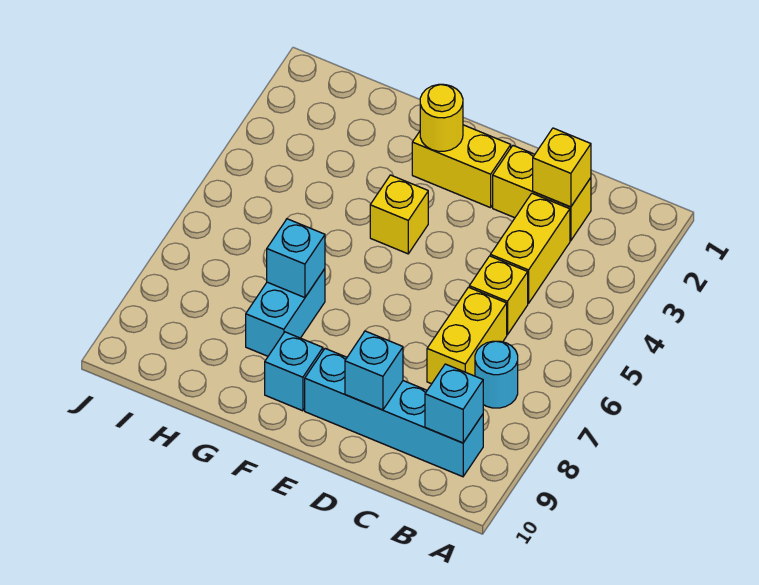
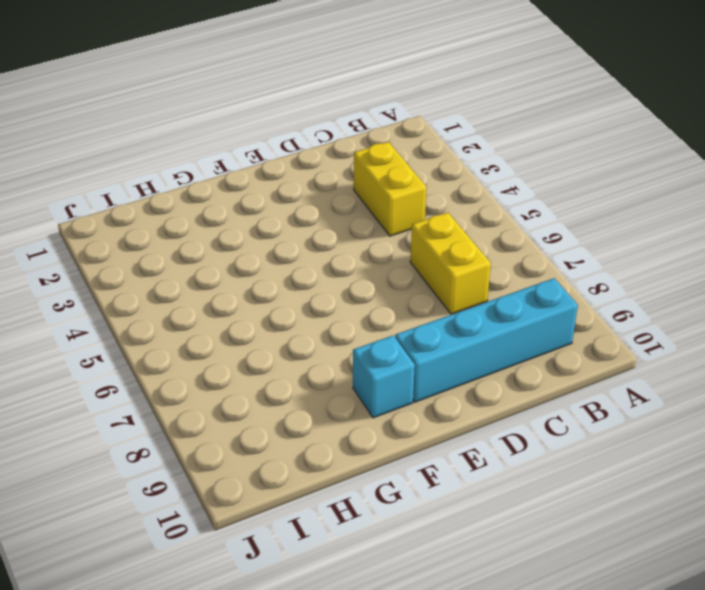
none -> cyan 1x1 round brick [475,341,518,408]
none -> yellow 1x2 brick [493,146,591,241]
none -> yellow 1x1 brick [469,256,528,335]

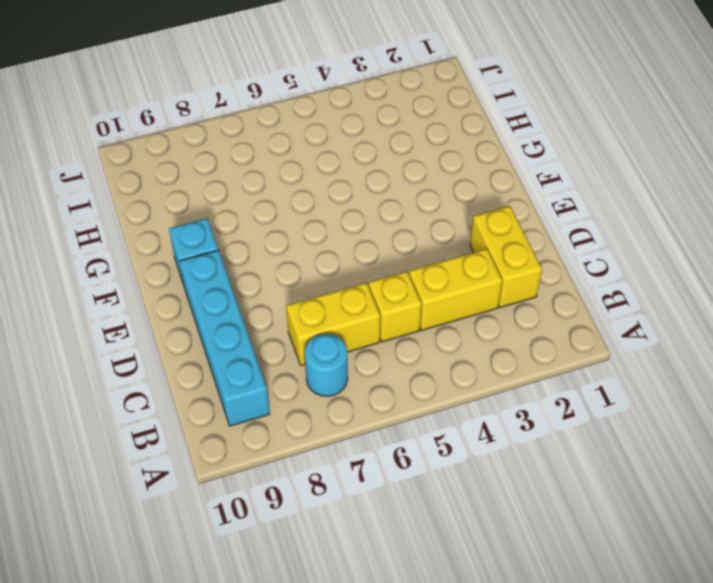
none -> yellow 1x2 brick [412,125,511,208]
none -> yellow 1x1 brick [370,175,428,254]
none -> cyan 1x2 brick [246,269,325,356]

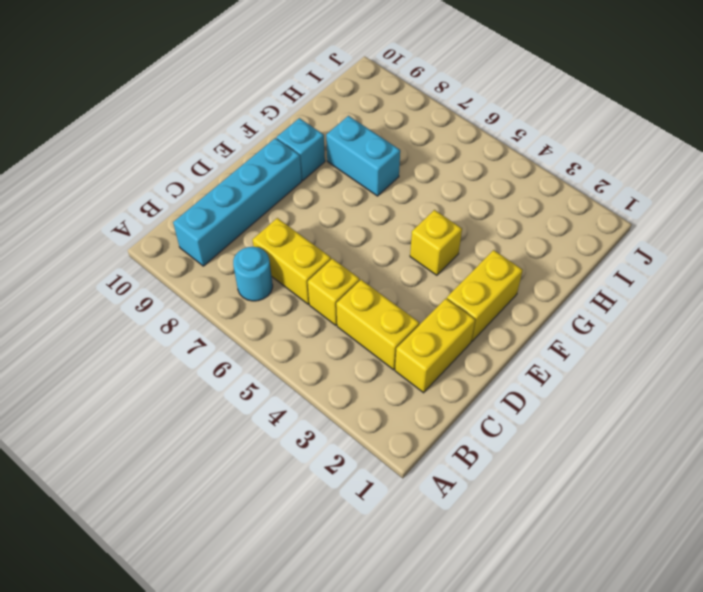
none -> cyan 1x1 brick [425,364,483,443]
none -> yellow 1x1 brick [533,128,591,207]
none -> cyan 1x1 brick [345,331,403,410]

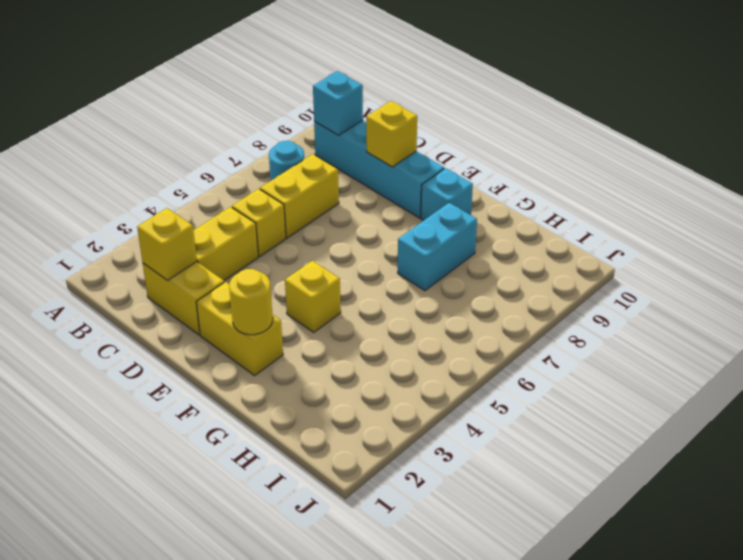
yellow 1x1 brick [366,101,417,167] -> cyan 1x1 brick [345,331,403,410]
none -> cyan 1x1 brick [267,219,325,298]

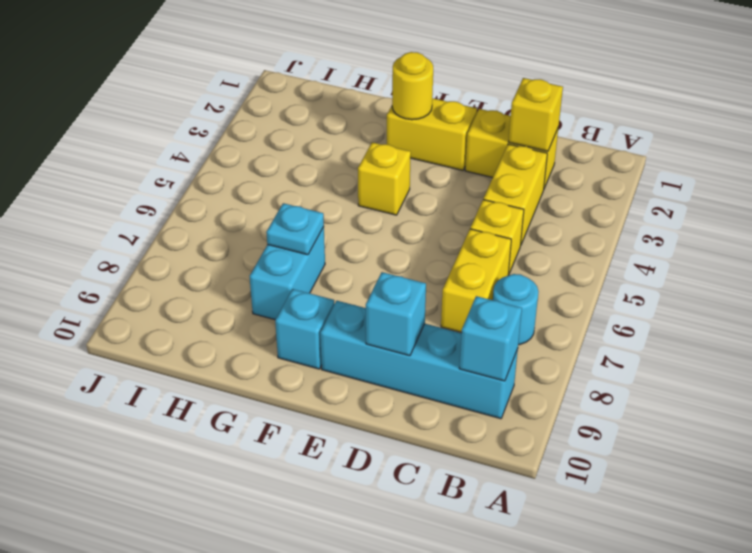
cyan 1x1 plate [266,203,324,255] -> cyan 1x1 brick [267,219,325,298]

